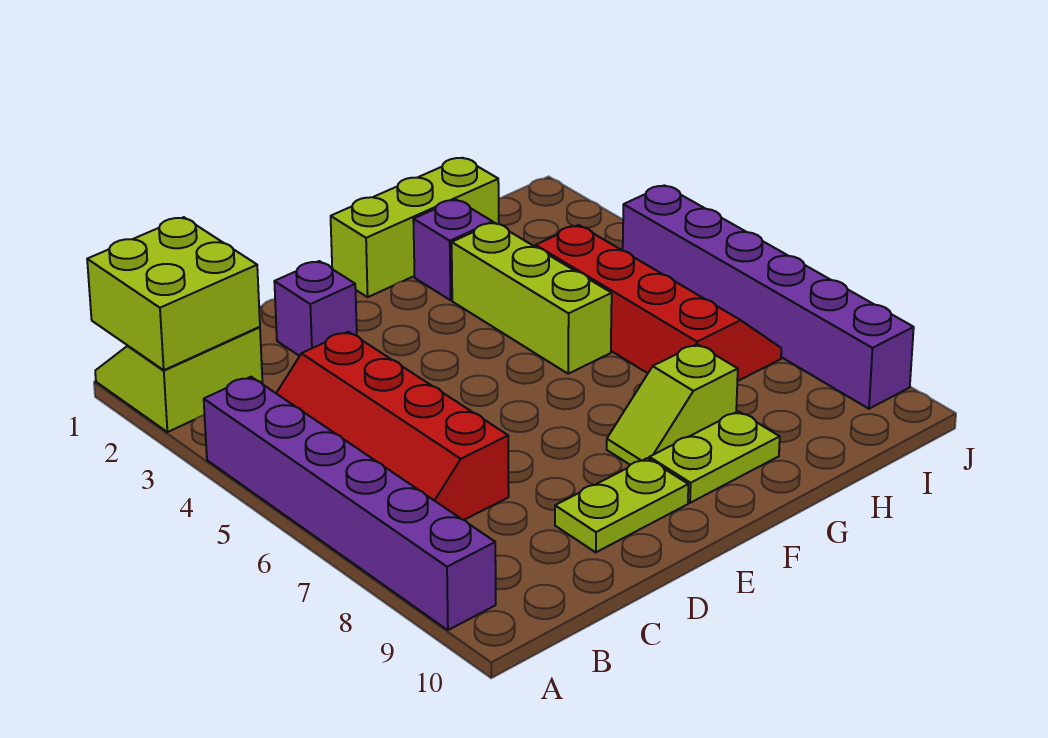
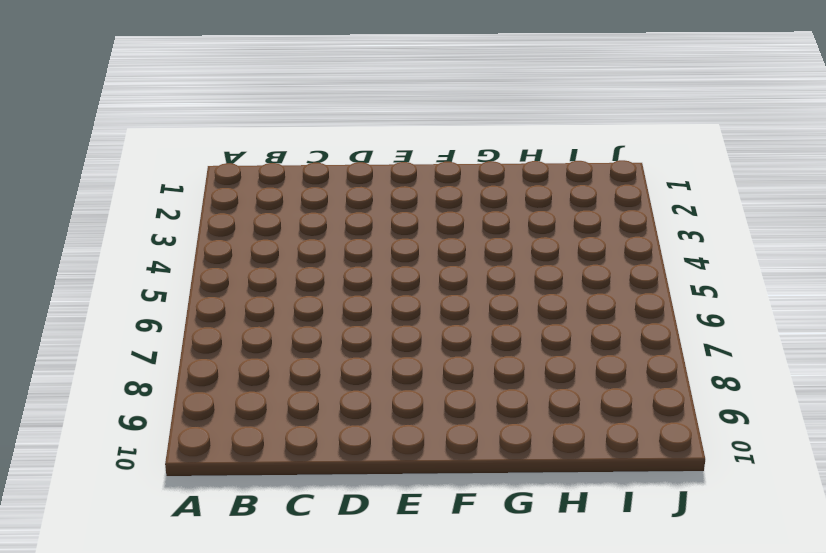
none -> lime 2x2 slope [95,327,263,432]
none -> purple 1x6 brick [204,377,496,630]
none -> red 2x4 slope [276,332,509,520]

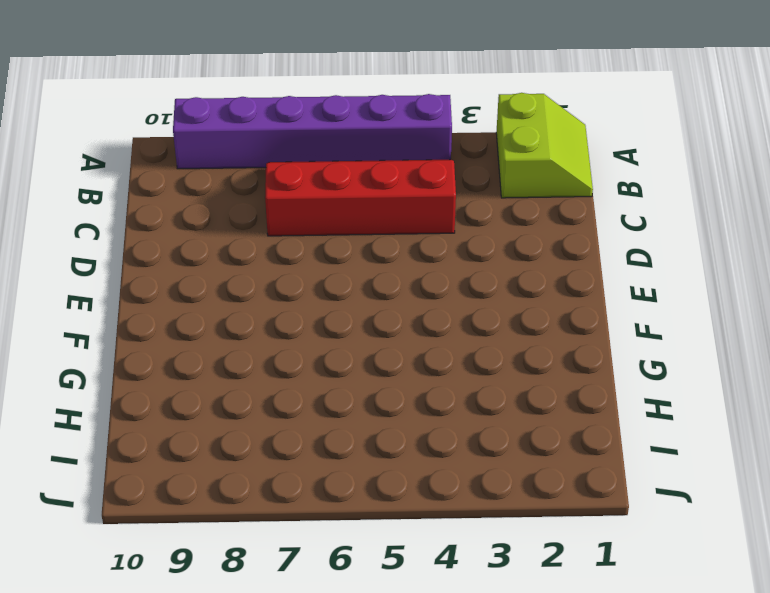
none -> purple 1x1 brick [274,261,357,356]
none -> lime 1x2 plate [555,458,688,552]
none -> lime 1x3 brick [331,158,499,297]

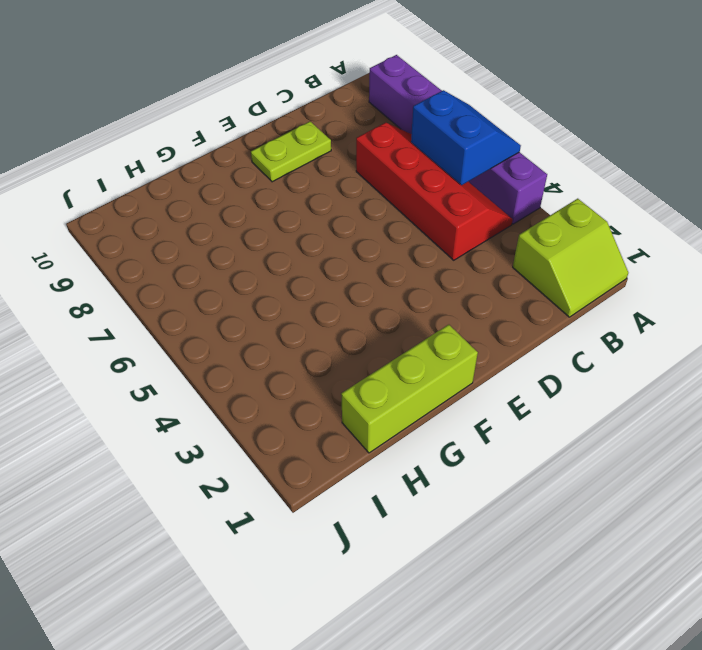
blue 2x2 slope [411,90,521,185] -> none
none -> purple 1x1 brick [274,261,357,356]
none -> lime 1x2 slope [607,344,738,465]
none -> lime 1x2 plate [649,411,780,503]

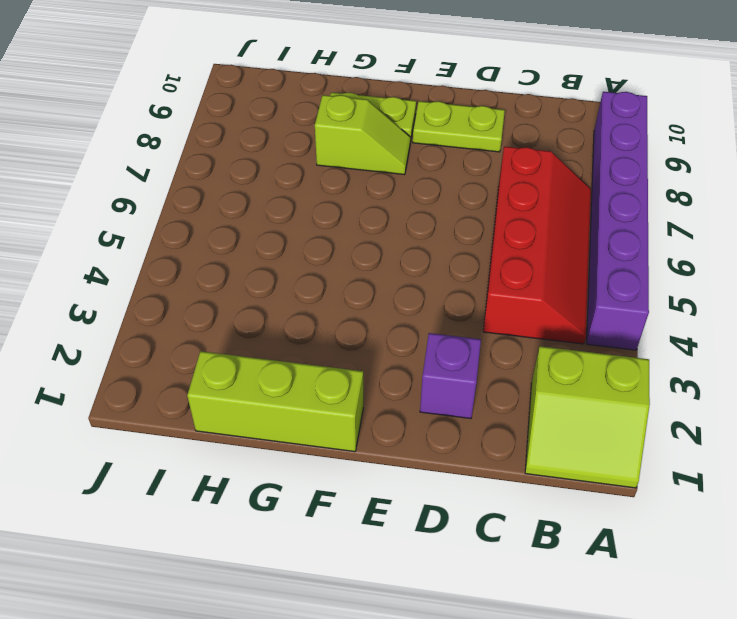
none -> purple 1x1 brick [413,200,493,300]
none -> lime 1x3 brick [452,223,612,374]
none -> red 2x4 slope [536,225,781,381]

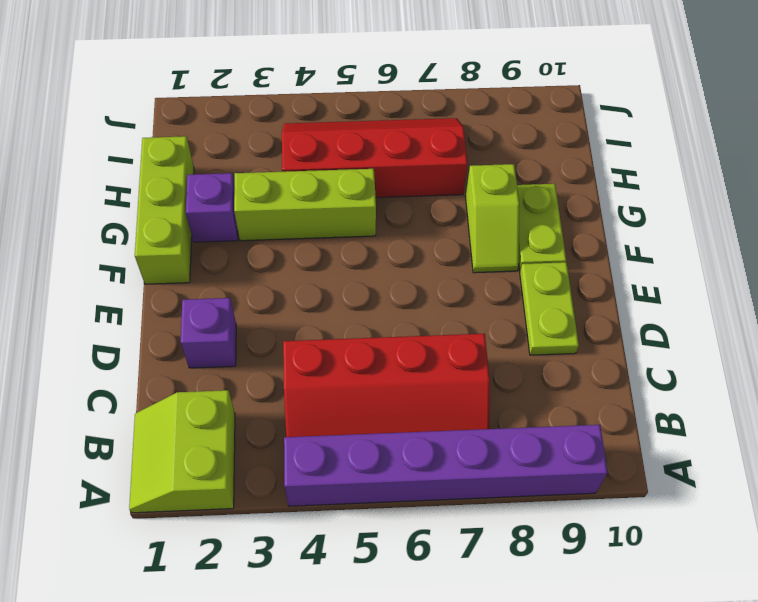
none -> purple 1x6 brick [623,185,914,409]
none -> lime 2x2 brick [87,217,260,370]

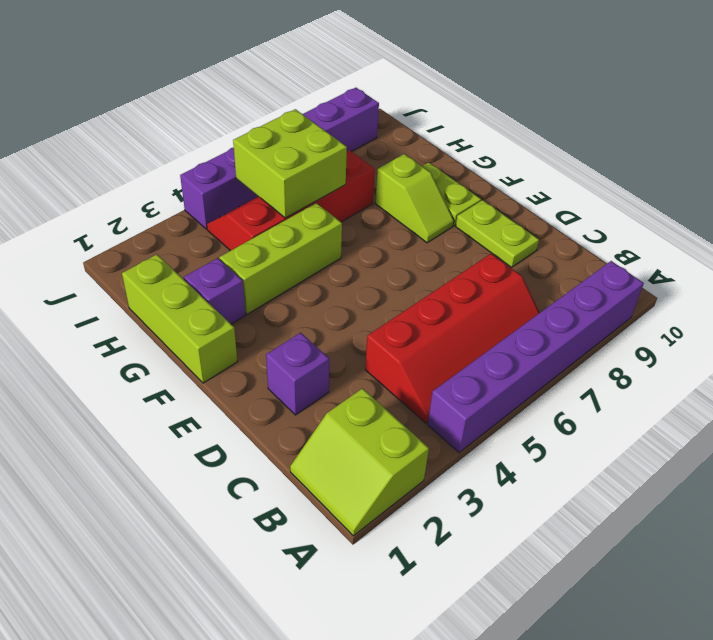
lime 2x2 brick [233,109,347,218] -> lime 2x2 brick moved to [87,217,260,370]

